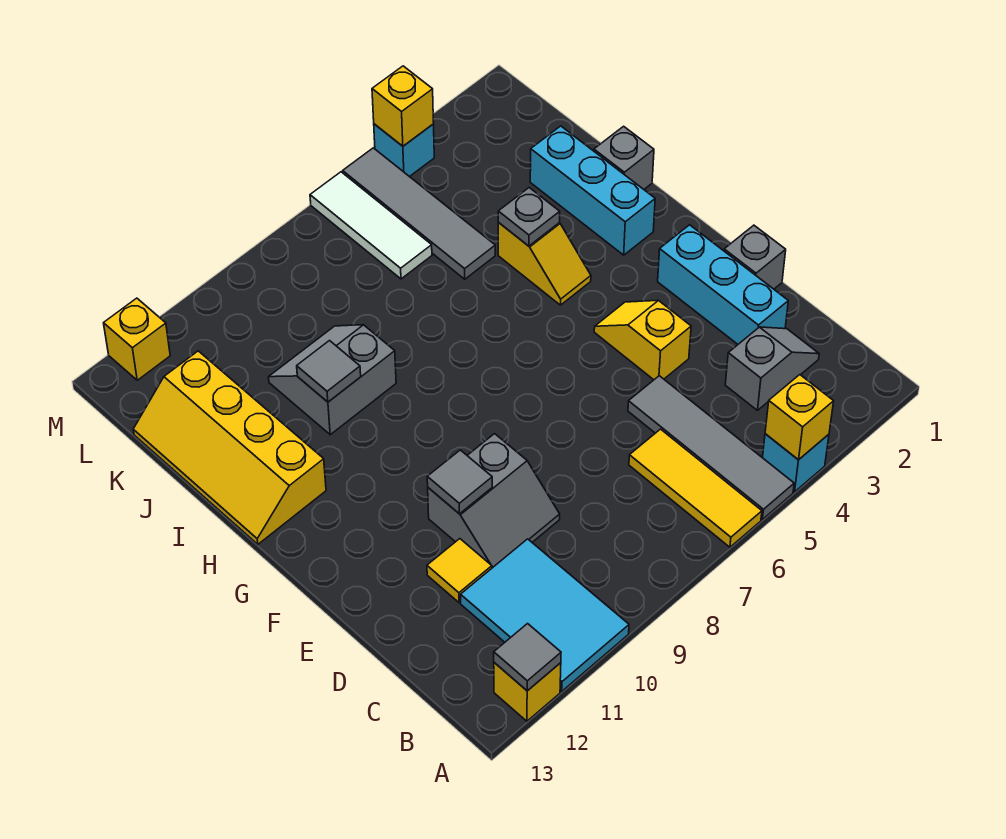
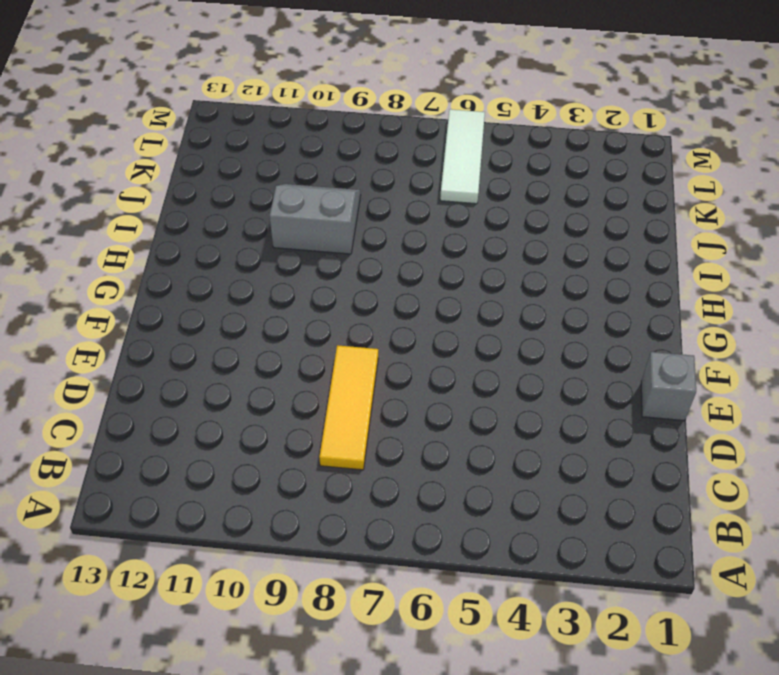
yellow 1x3 tile [319,345,378,470] -> yellow 1x3 tile moved to [629,429,762,547]
none -> cyan 1x1 brick [762,434,829,492]
none -> grey 1x4 tile [628,376,794,519]
none -> cyan 2x3 tile [461,539,629,691]

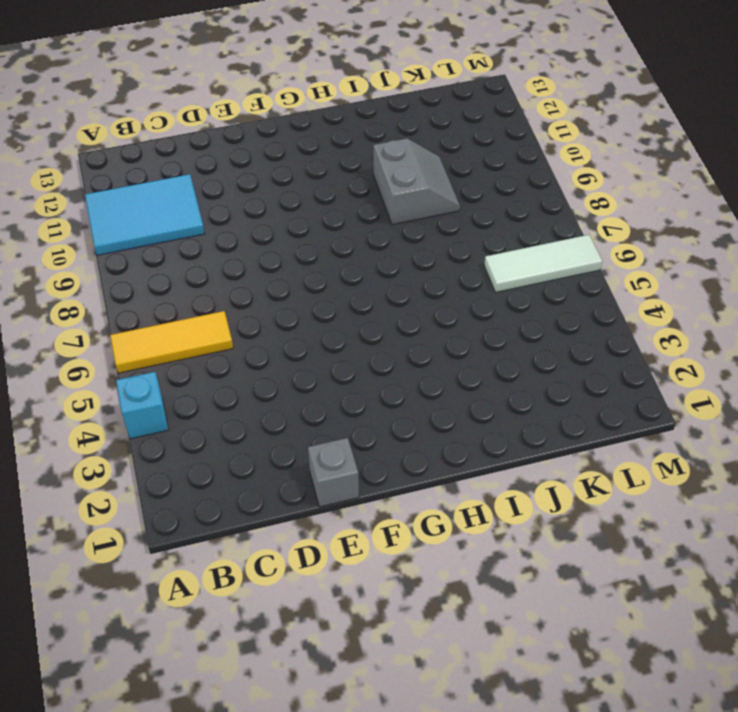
none -> grey 1x4 tile [628,376,794,519]
none -> yellow 1x1 brick [494,663,561,721]
none -> grey 1x2 slope [725,327,819,410]

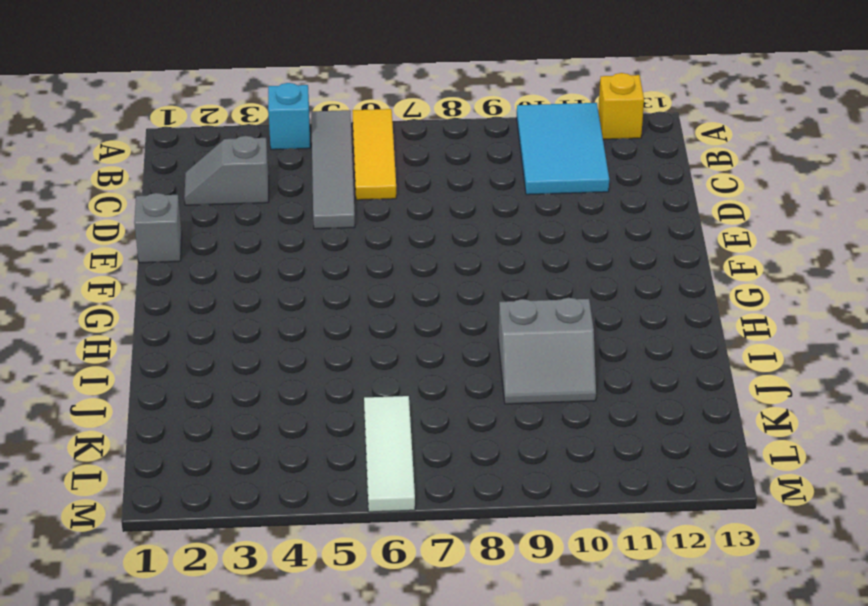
none -> cyan 1x3 brick [658,225,788,344]
none -> grey 2x2 slope [428,434,560,568]
none -> yellow 1x1 tile [427,539,492,603]

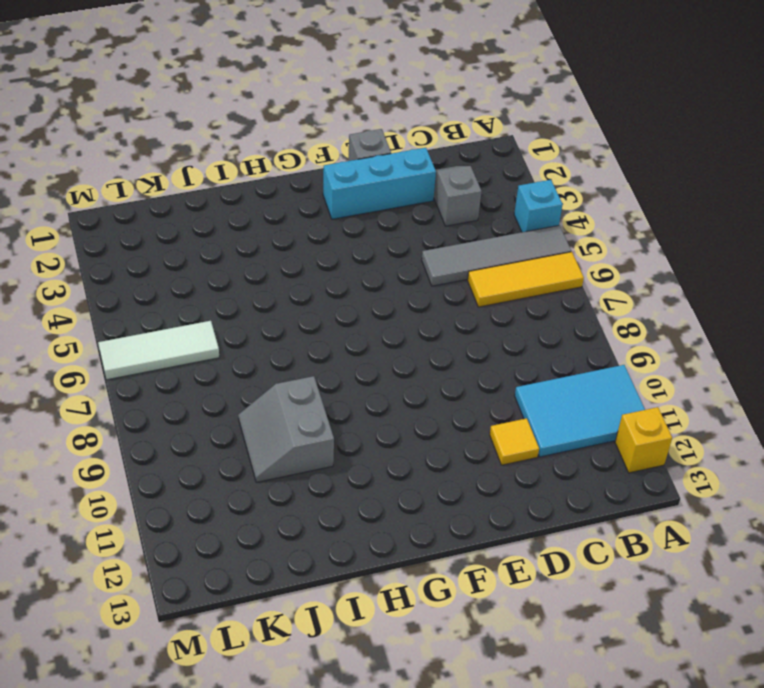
none -> grey 2x2 slope [428,434,560,568]
none -> yellow 1x2 slope [594,300,691,380]
none -> cyan 1x3 brick [530,126,655,255]

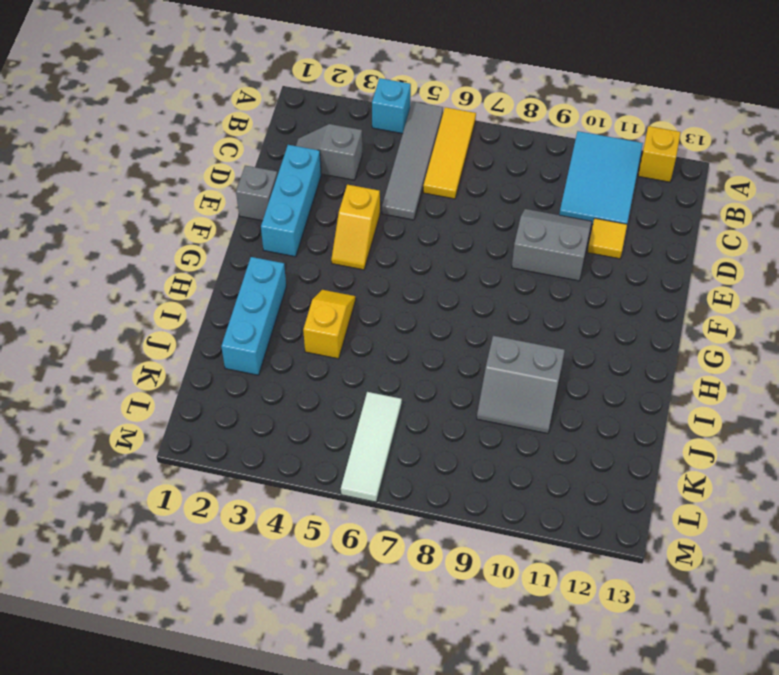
none -> yellow 2x4 slope [133,351,326,544]
none -> grey 1x1 brick [594,126,654,189]
none -> grey 1x4 tile [343,148,495,279]

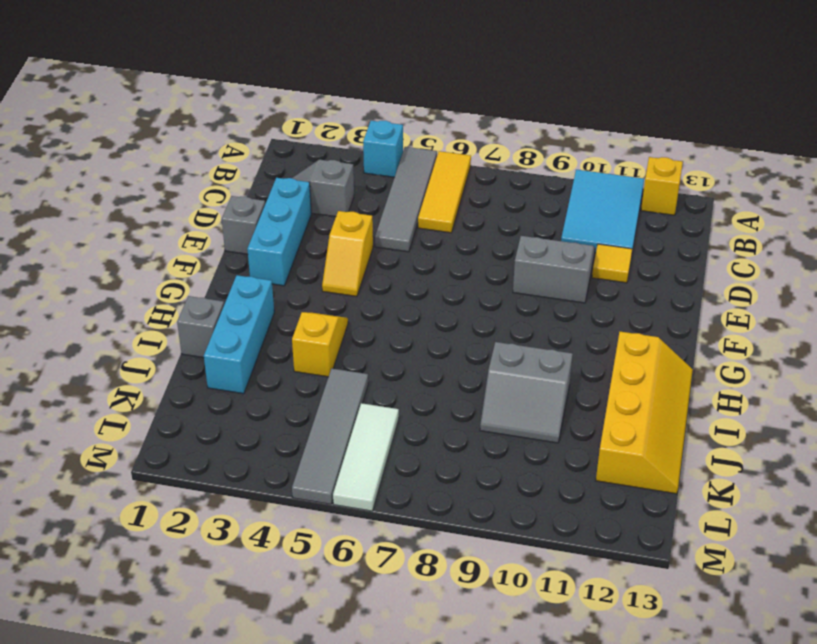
none -> cyan 1x1 brick [374,124,434,177]
none -> yellow 1x1 brick [104,298,170,380]
none -> yellow 1x1 brick [765,375,834,460]

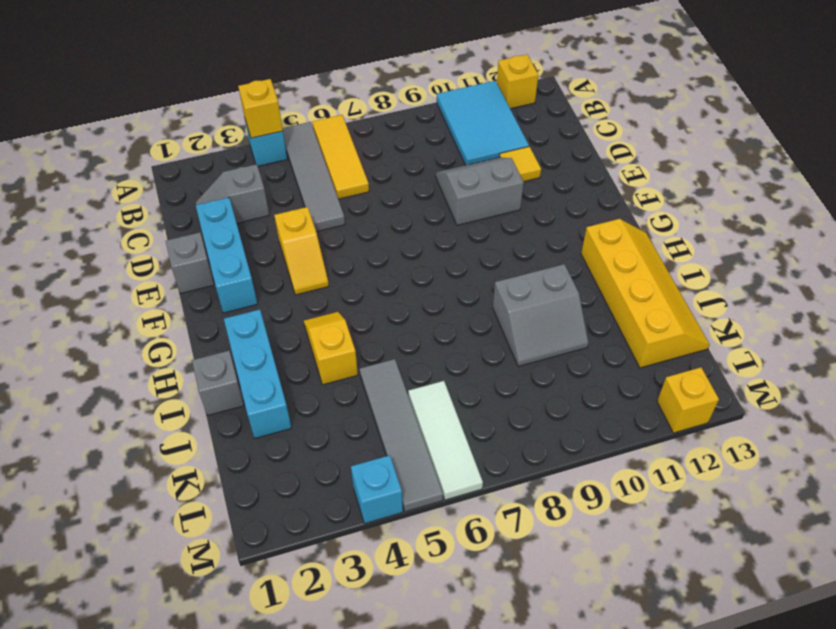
none -> grey 1x1 tile [494,624,561,691]
none -> grey 1x1 tile [427,450,492,514]
none -> grey 1x1 plate [498,188,560,246]

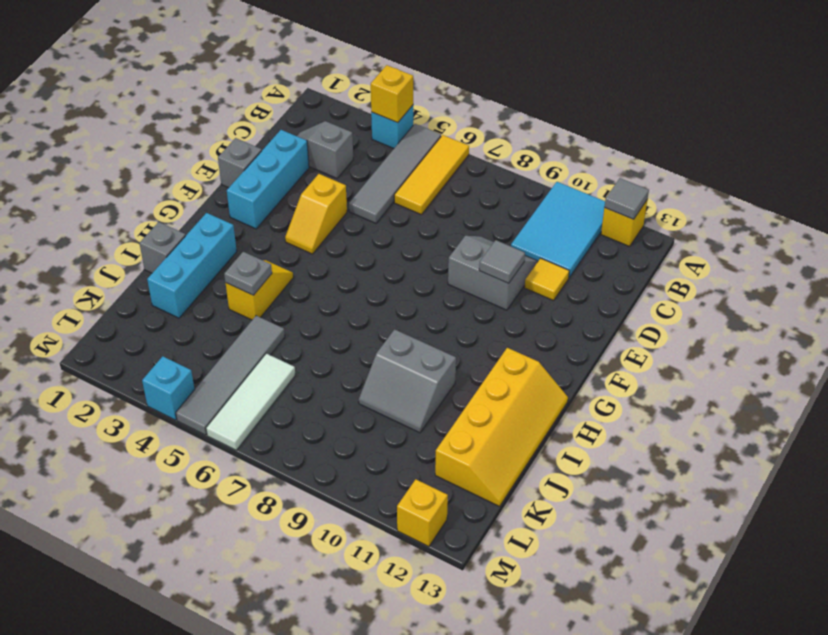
none -> grey 1x1 tile [297,341,361,402]
none -> yellow 1x1 brick [372,66,434,146]

